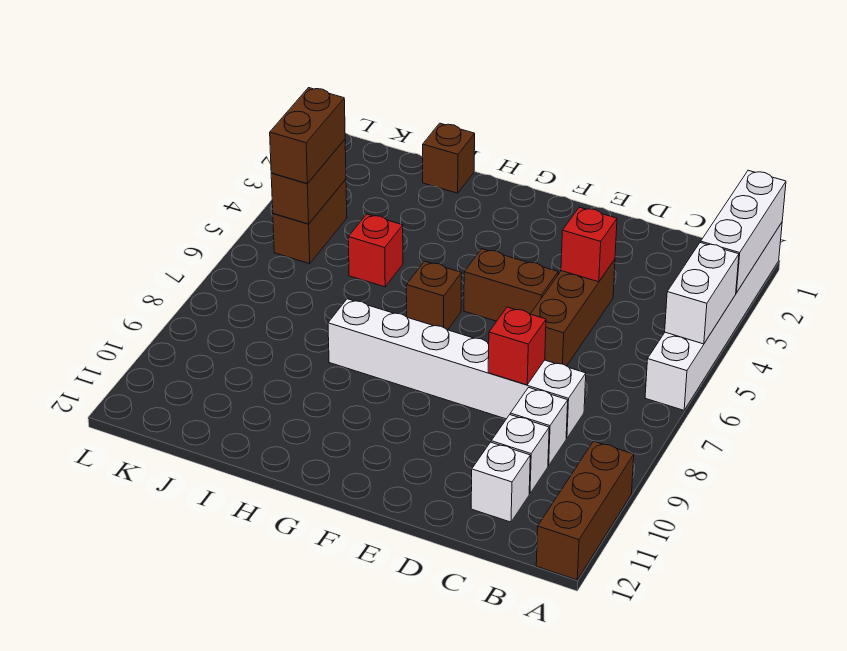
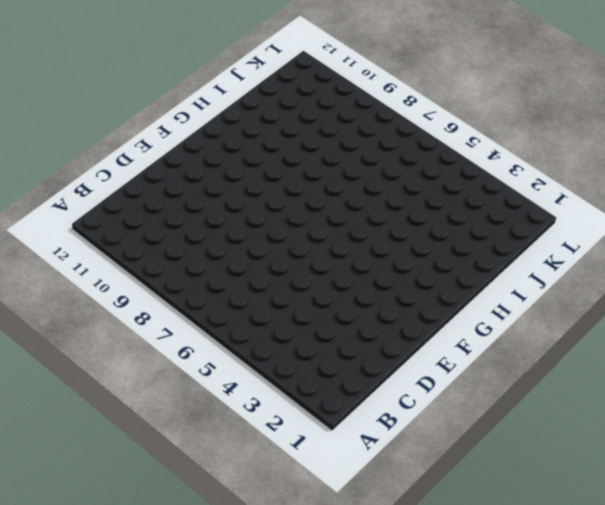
none -> white 1x6 brick [645,223,782,410]
none -> brown 1x3 brick [536,441,634,580]
none -> white 1x6 brick [328,299,586,438]

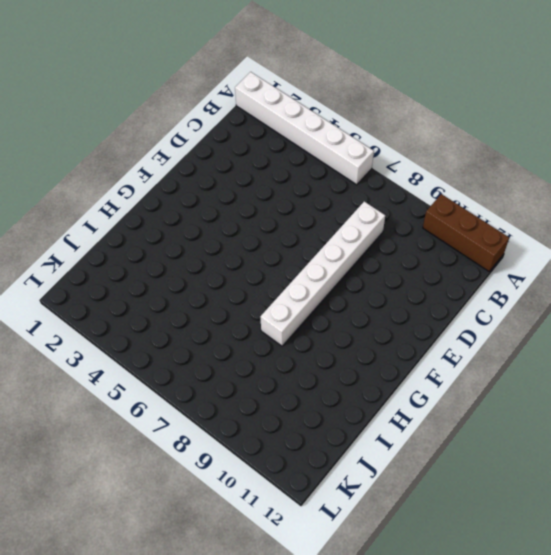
none -> white 1x1 brick [510,388,568,466]
none -> white 1x1 brick [491,415,549,494]
none -> white 1x1 brick [471,442,530,522]

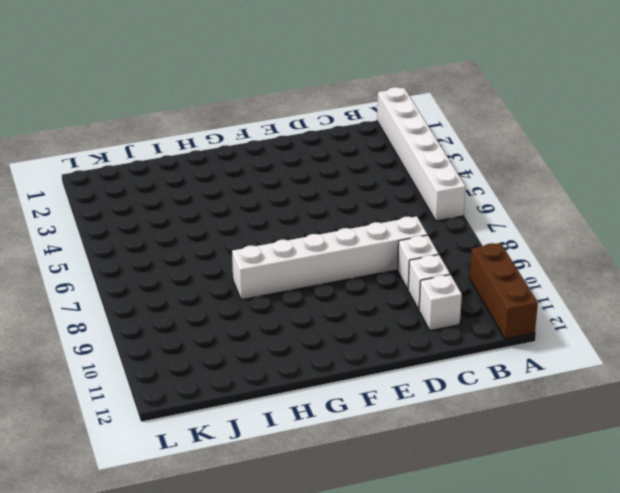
none -> brown 1x3 brick [531,259,615,366]
none -> brown 1x2 brick [464,249,558,321]
none -> brown 1x1 brick [406,261,462,330]

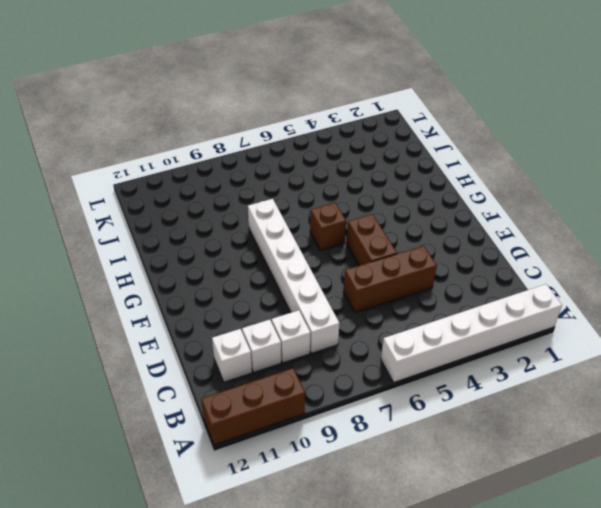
none -> brown 1x1 brick [423,123,475,193]
none -> red 1x1 brick [348,214,403,287]
none -> brown 1x2 brick [273,179,347,264]

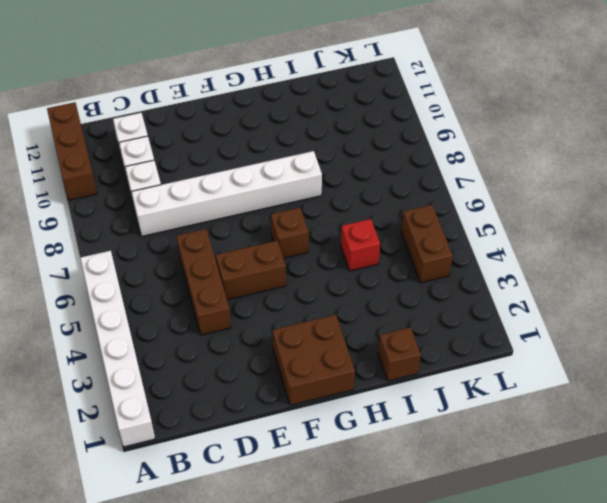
brown 2x2 brick [272,315,355,405] -> none
none -> white 1x3 brick [701,170,786,293]
none -> white 1x2 brick [665,242,739,344]
none -> red 1x1 brick [561,207,617,282]

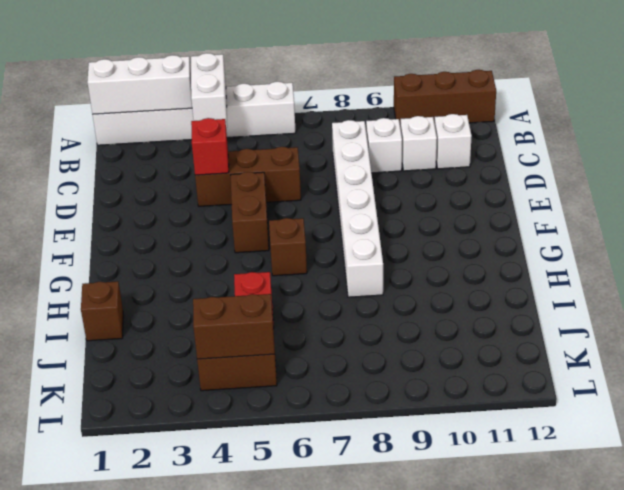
white 1x2 brick [191,53,227,128] -> white 1x2 brick turned to [665,242,739,344]
none -> red 1x1 brick [488,307,546,385]
none -> brown 1x2 brick [270,88,345,184]

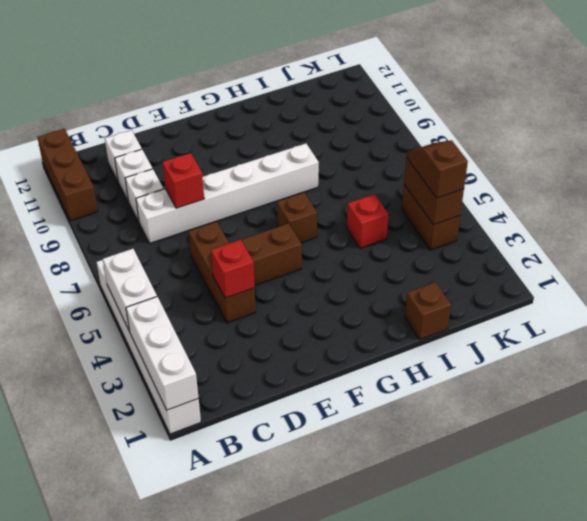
brown 1x2 slope [407,140,468,198] -> brown 1x2 brick [270,88,345,184]

